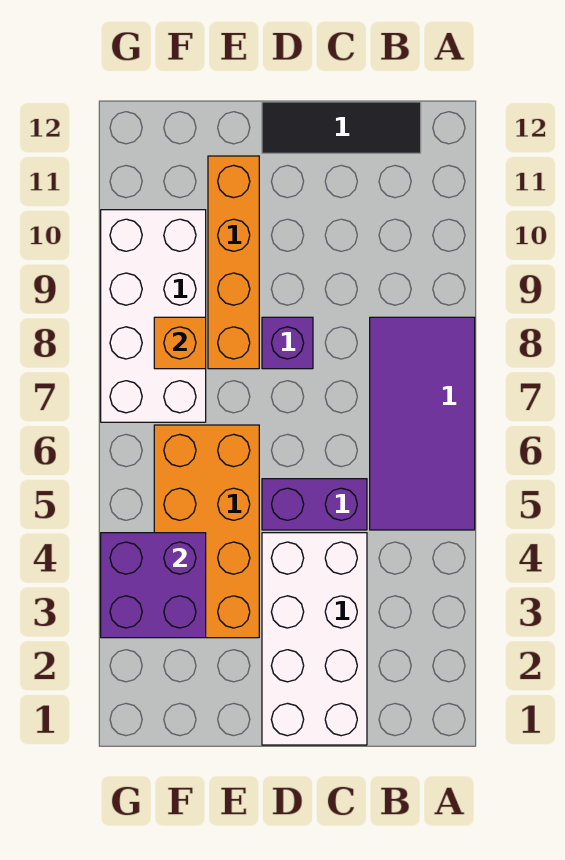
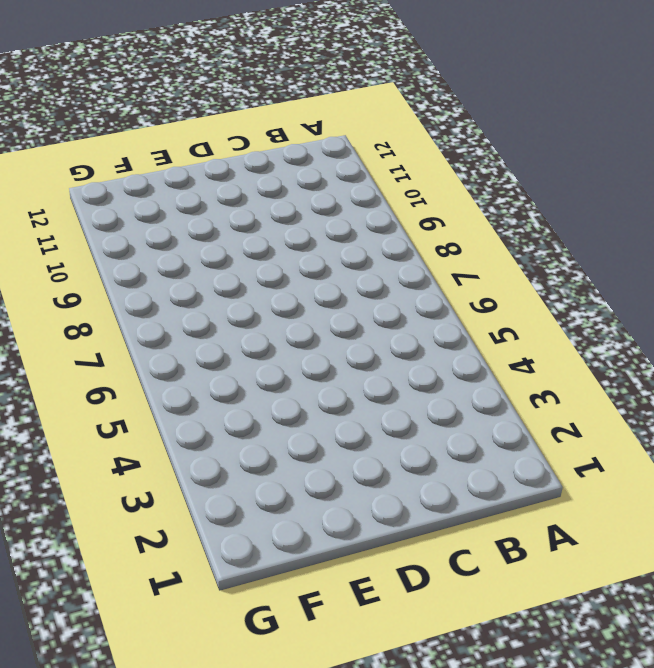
none -> purple 2x4 tile [370,317,475,530]
none -> black 1x3 tile [262,102,421,153]

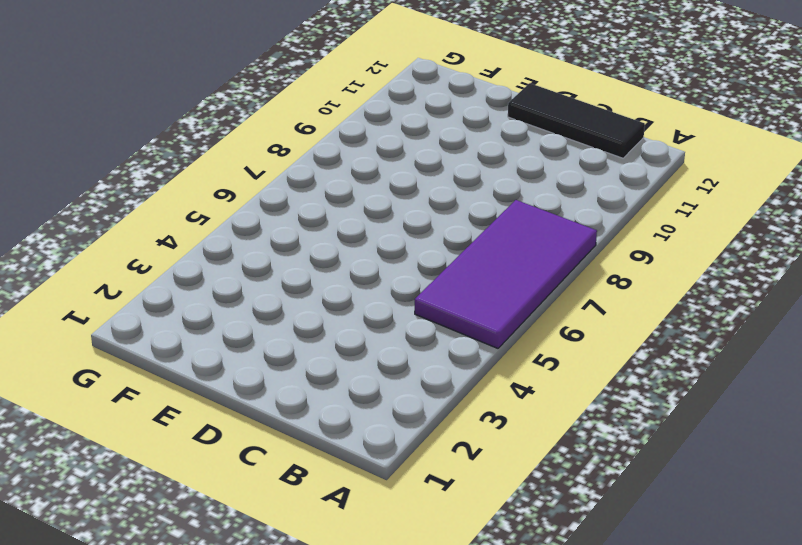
none -> white 2x4 brick [262,533,367,745]
none -> purple 1x2 brick [262,479,367,530]

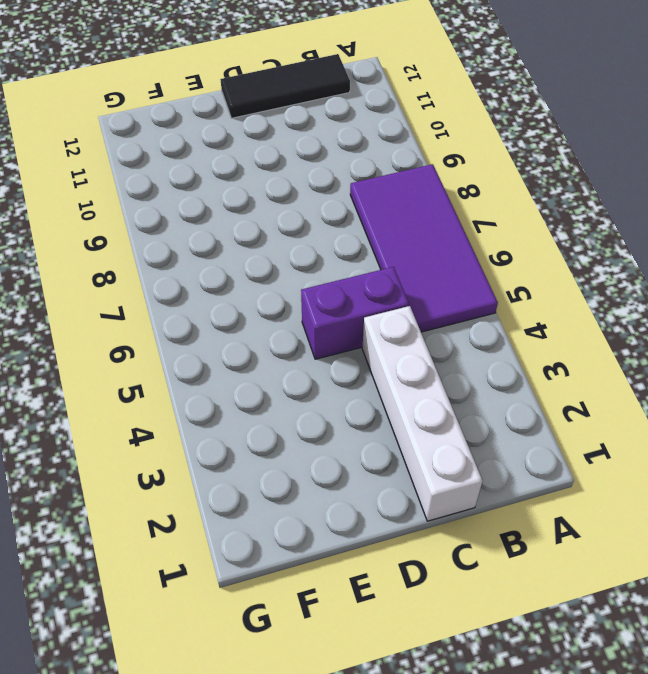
white 1x4 brick [362,306,483,521] -> white 2x4 brick [262,533,367,745]
none -> purple 1x1 brick [262,317,313,369]
none -> orange 2x4 brick [154,425,259,638]

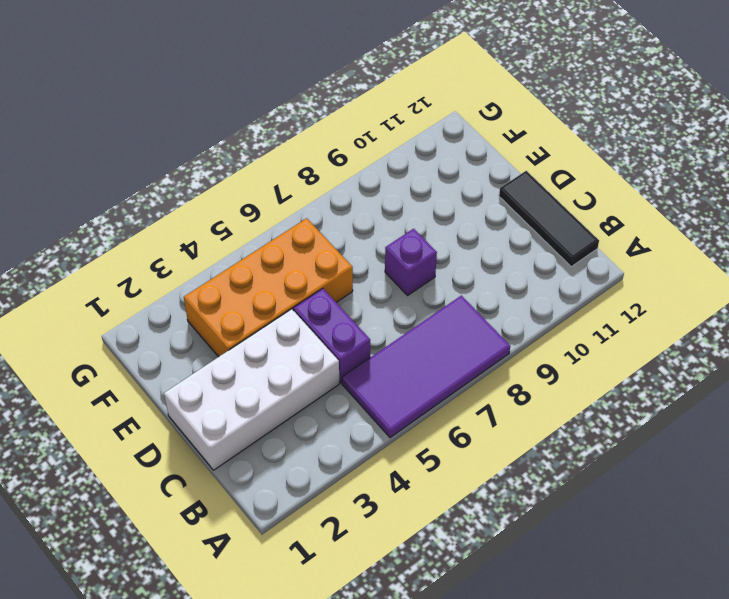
none -> orange 1x4 brick [208,156,259,369]
none -> white 2x4 brick [101,210,206,422]

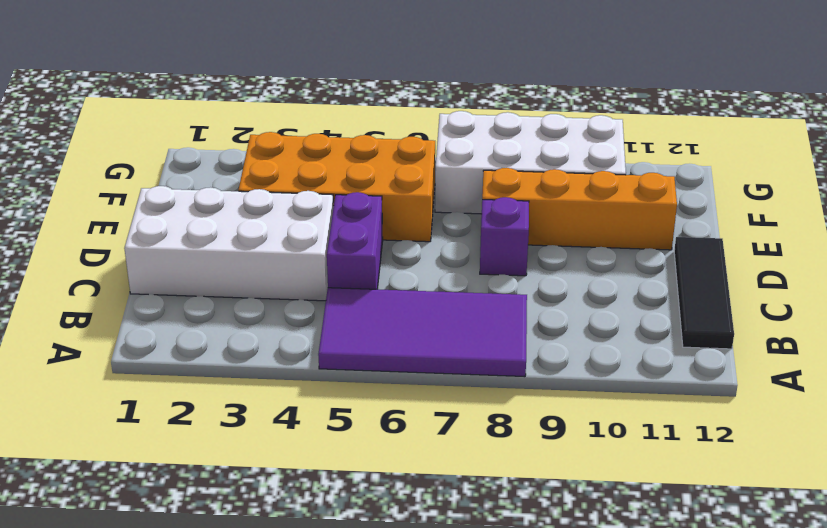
none -> purple 2x2 brick [101,533,206,638]
none -> orange 1x1 brick [154,317,206,369]

